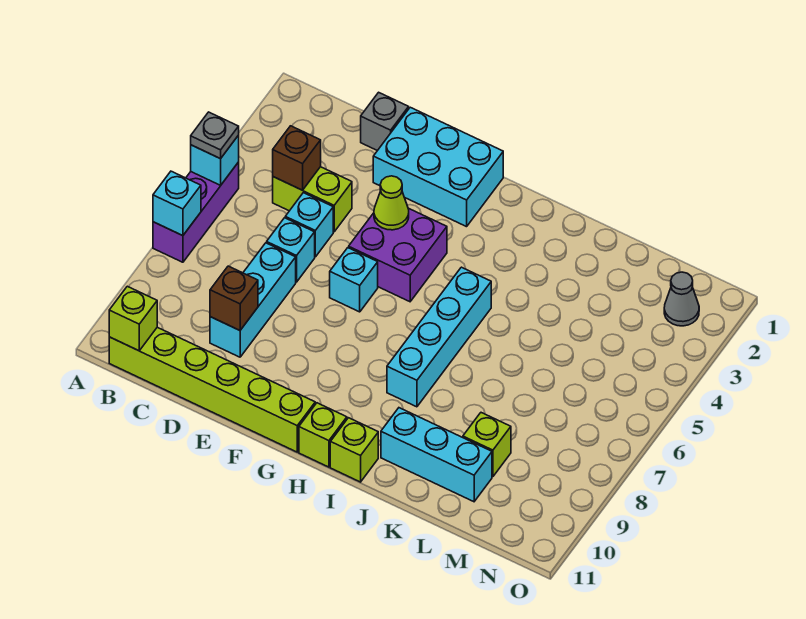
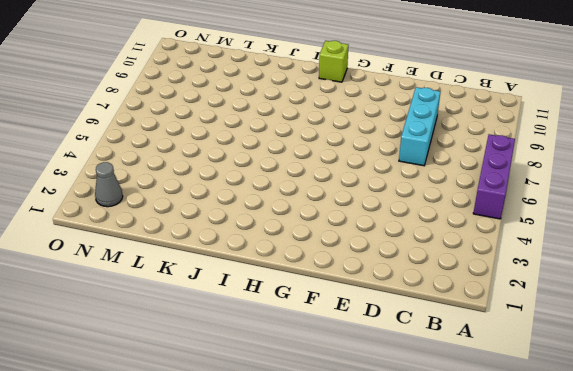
none -> lime 1x6 brick [109,327,315,452]
none -> lime 1x2 brick [273,167,352,232]
none -> grey 1x1 brick [361,92,409,151]

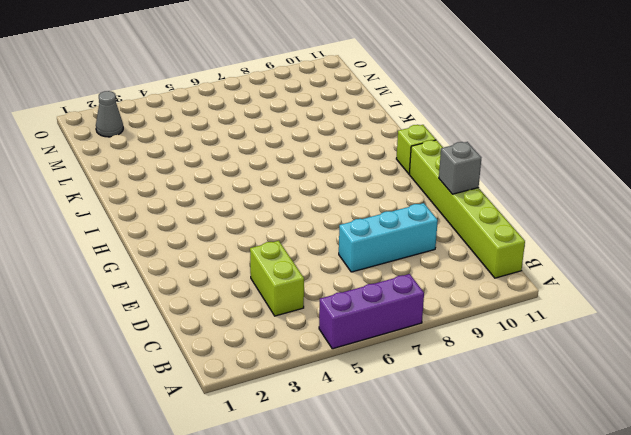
grey 1x1 brick [439,142,481,194] -> grey 1x1 brick moved to [361,92,409,151]
none -> cyan 1x1 brick [285,193,333,257]
none -> cyan 1x1 brick [267,218,315,282]
none -> cyan 2x3 brick [373,107,503,227]

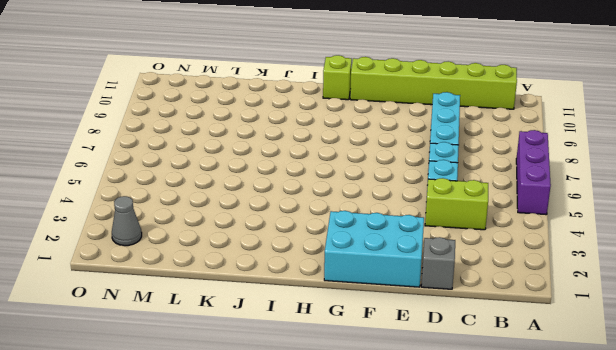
none -> purple 2x2 brick [349,208,447,302]
none -> cyan 1x1 brick [330,248,378,312]
none -> cyan 1x4 brick [387,267,491,407]

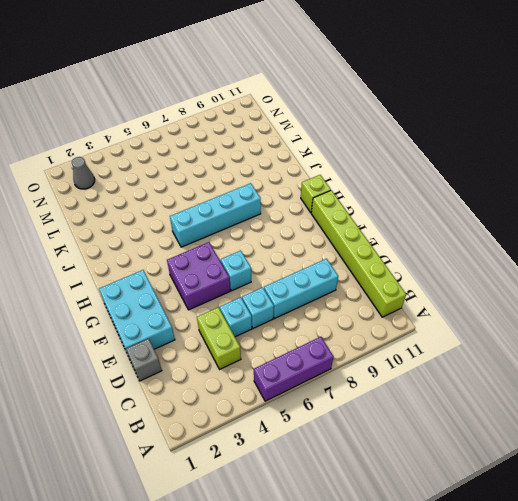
none -> lime 1x1 brick [330,418,378,482]
none -> cyan 1x3 brick [381,408,492,502]
none -> lime 1x1 brick [463,413,511,477]

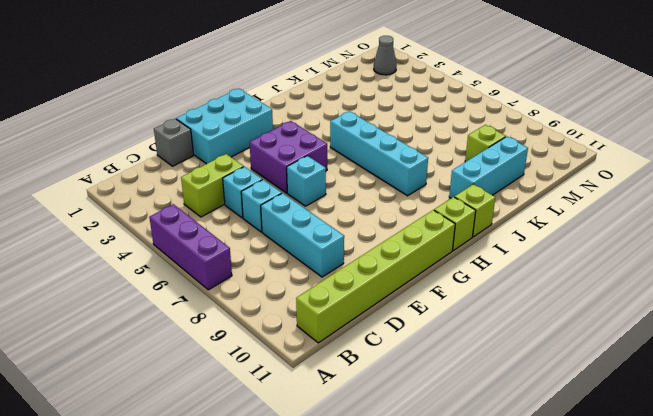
none -> cyan 1x1 brick [191,135,239,185]
none -> cyan 1x1 brick [153,171,201,236]
none -> lime 1x1 brick [109,286,157,351]

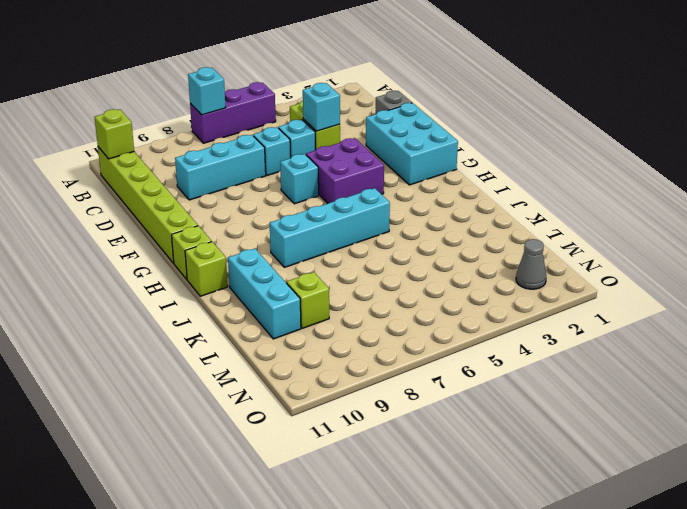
cyan 1x1 brick [303,83,340,131] -> cyan 1x1 brick moved to [191,135,239,185]
none -> brown 1x1 brick [273,126,321,190]
none -> brown 1x1 brick [210,266,258,330]
none -> lime 1x1 cone [374,176,409,230]

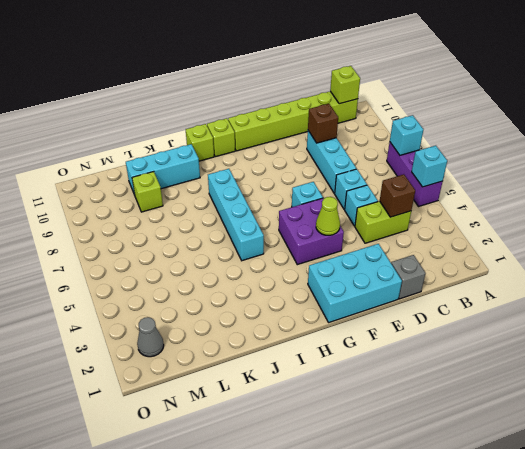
none -> grey 1x1 plate [191,112,239,159]

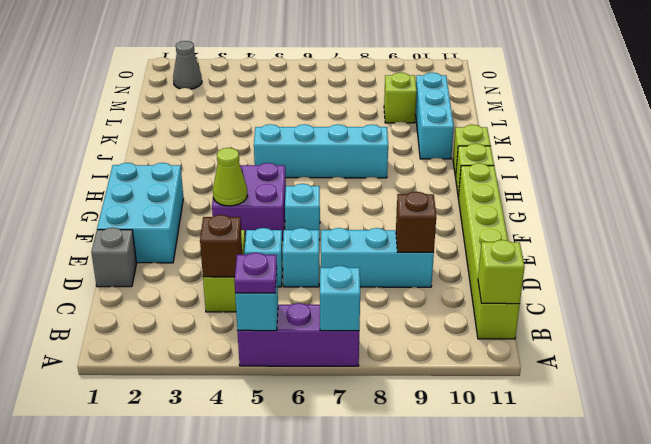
purple 1x1 plate [234,253,277,293] -> grey 1x1 plate [191,112,239,159]

